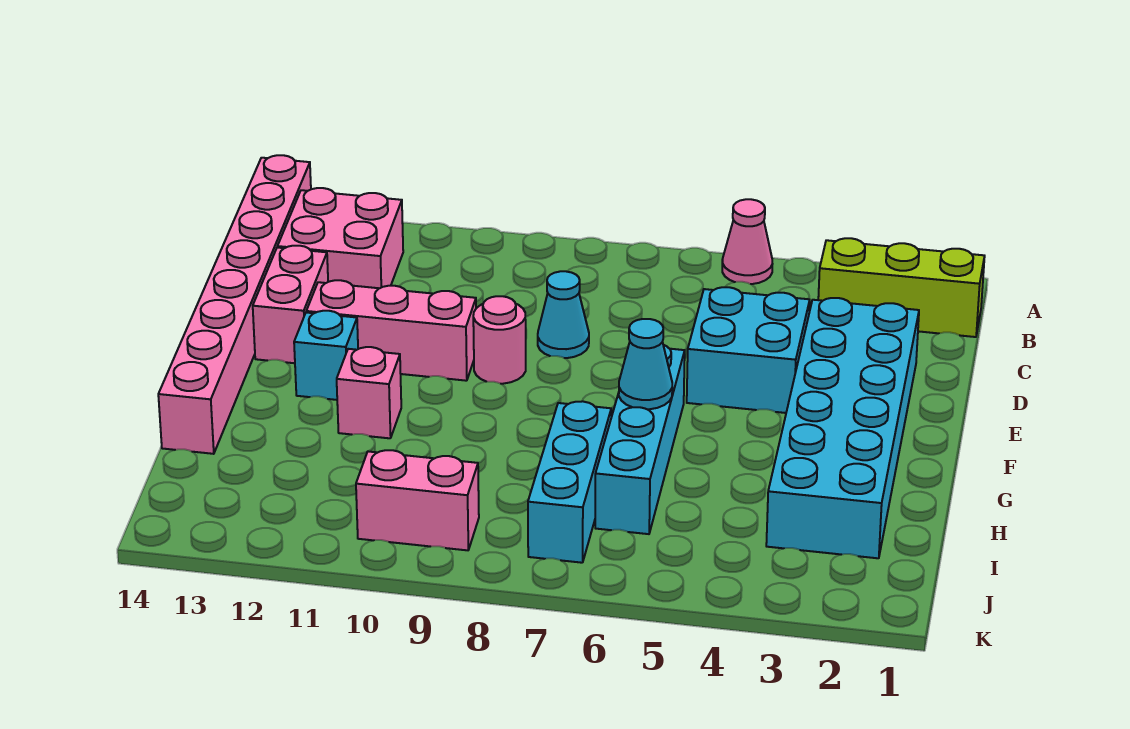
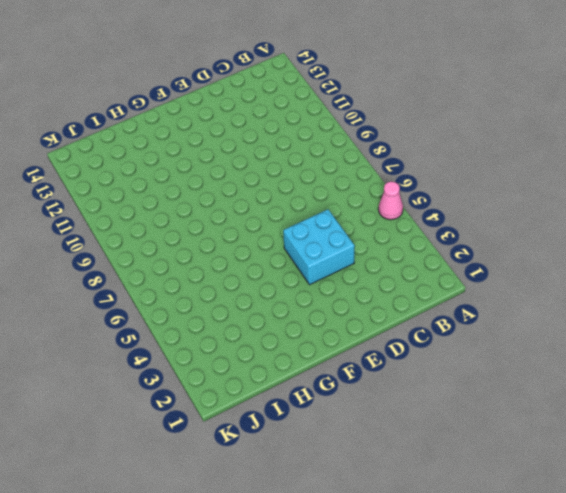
none -> pink 1x8 brick [158,155,311,454]
none -> lime 1x3 brick [818,238,985,337]
none -> pink 2x2 brick [277,188,403,288]

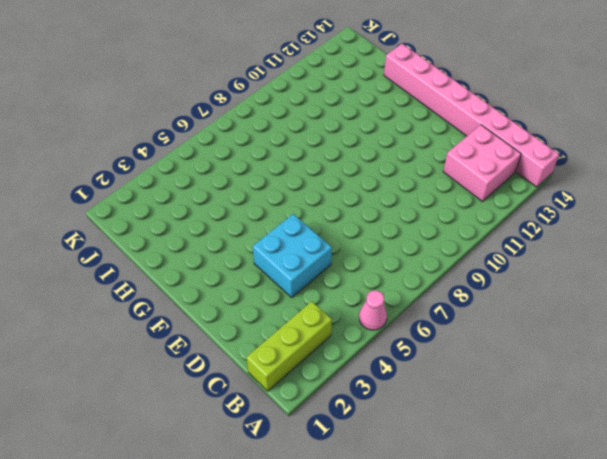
none -> cyan 2x6 brick [766,298,919,558]
none -> cyan 1x1 cone [538,271,589,358]
none -> pink 1x2 brick [253,246,328,363]

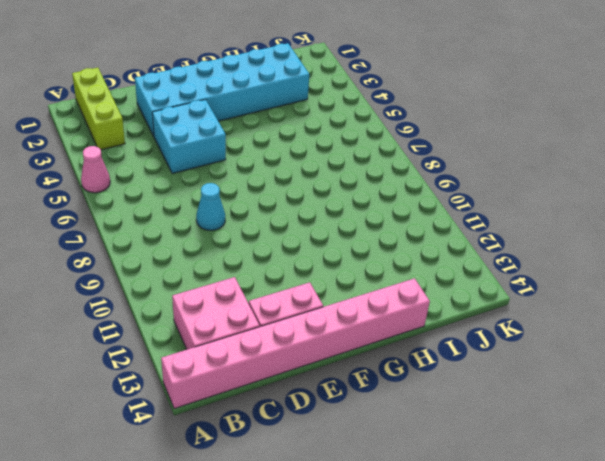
none -> pink 1x1 round brick [473,296,526,384]
none -> pink 1x3 brick [306,280,476,381]
none -> cyan 1x4 brick [595,345,685,534]

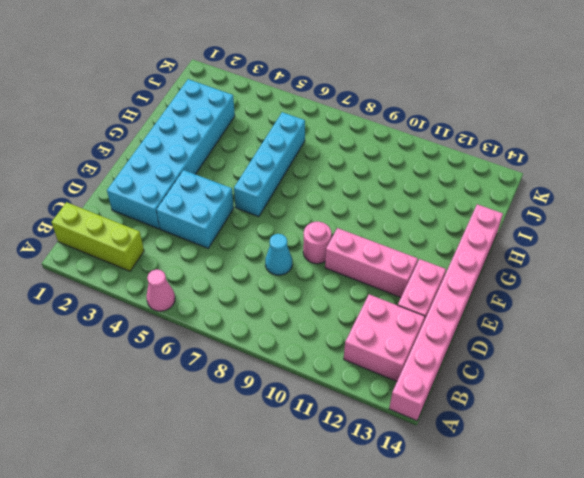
none -> cyan 1x1 brick [294,311,358,400]
none -> pink 1x1 brick [337,347,401,438]
none -> cyan 1x3 brick [528,401,611,563]

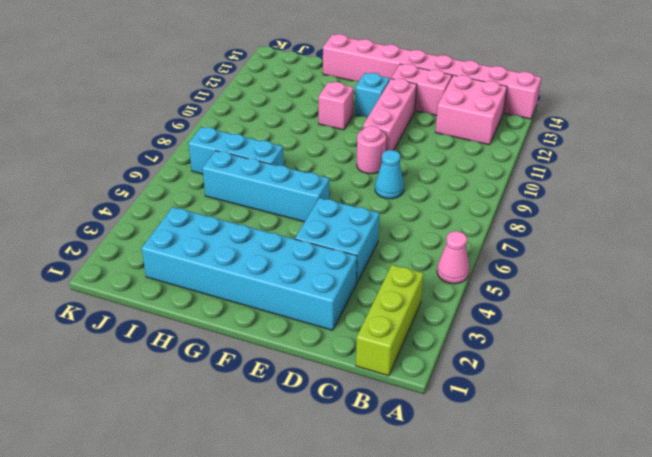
none -> pink 1x2 brick [356,450,479,550]
none -> cyan 1x1 cone [619,319,672,409]

